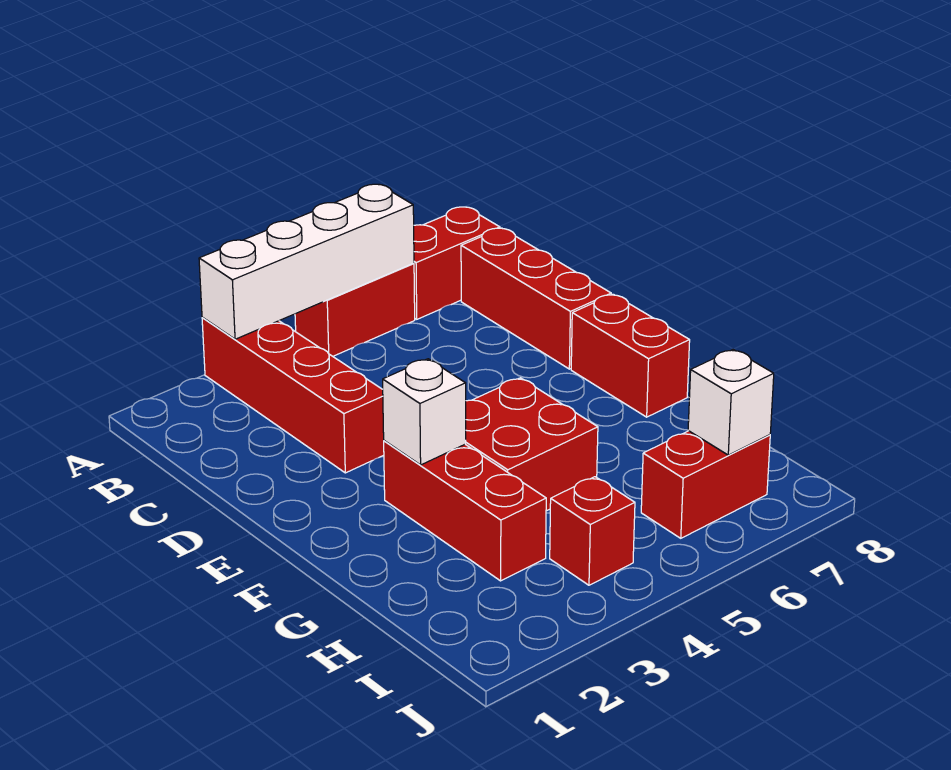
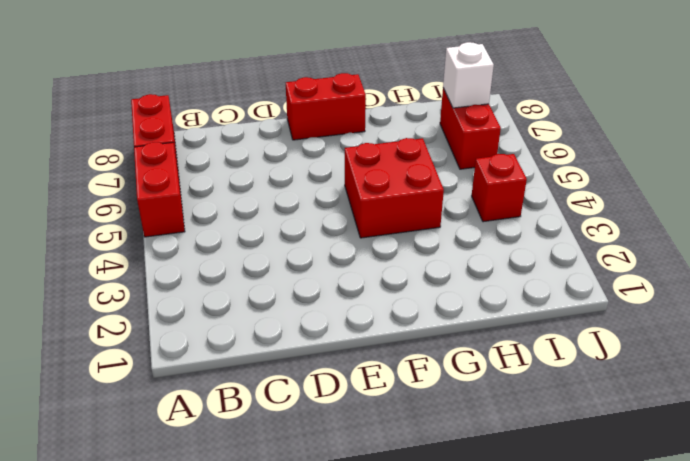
none -> red 1x4 brick [202,317,384,473]
none -> red 1x3 brick [461,228,611,369]
none -> red 1x3 brick [384,441,546,581]

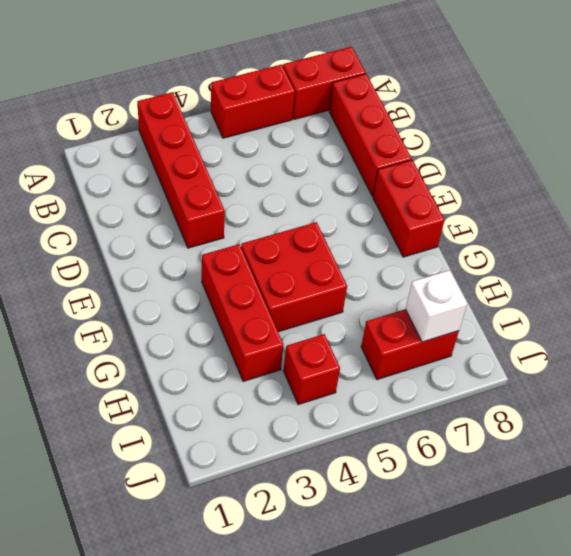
none -> white 1x4 brick [199,184,414,339]
none -> white 1x1 brick [383,359,466,465]

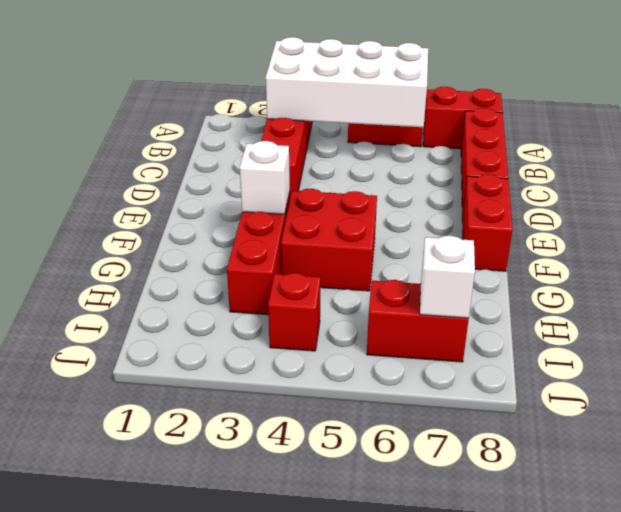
white 2x4 brick [266,37,428,127] -> white 1x4 brick [199,184,414,339]

